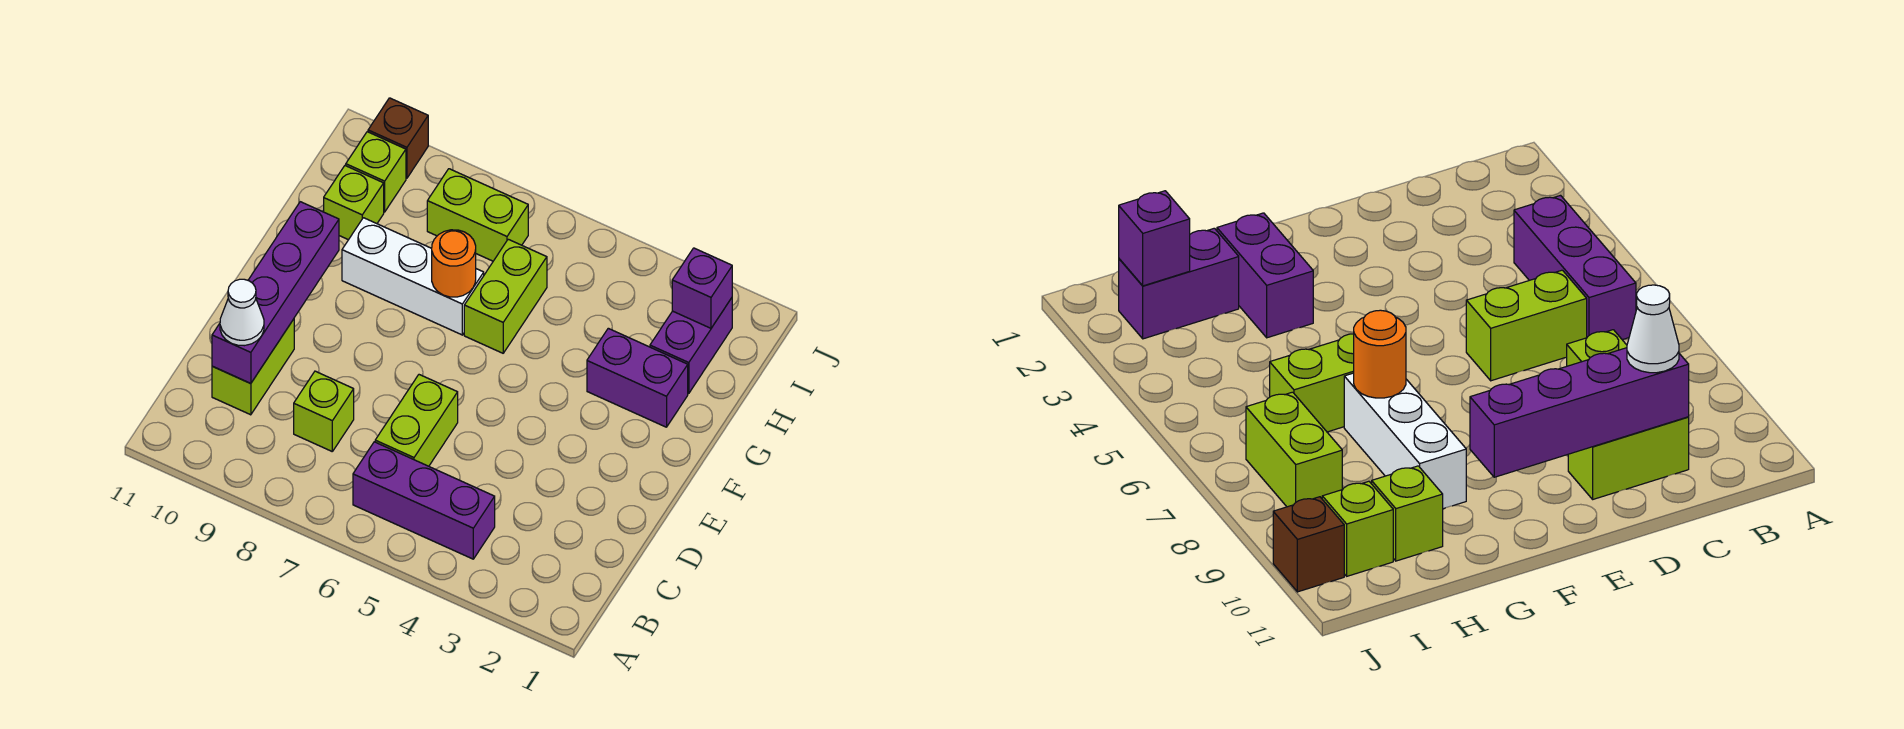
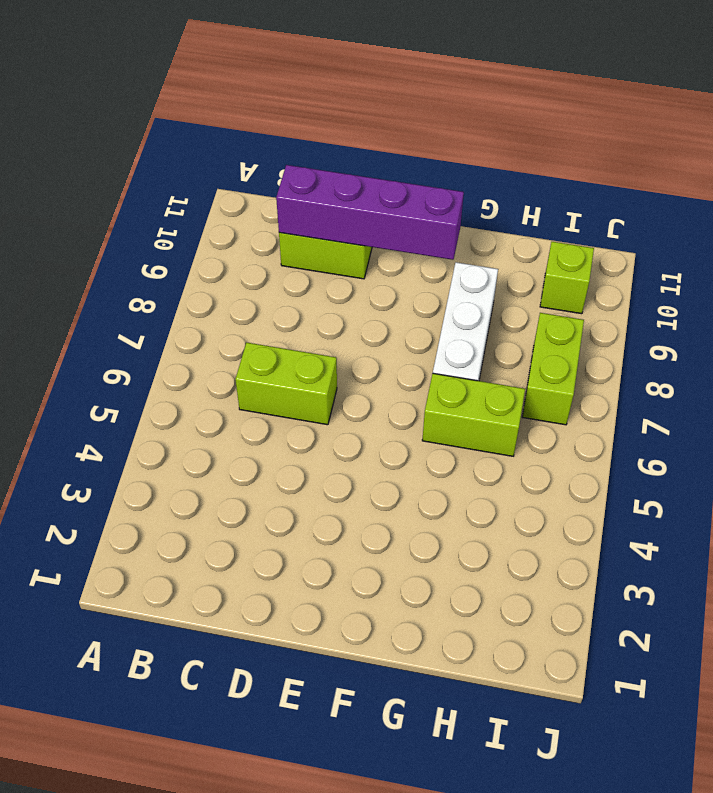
none -> purple 1x3 brick [353,442,495,559]
none -> lime 1x1 brick [294,371,354,451]
none -> purple 1x2 brick [587,328,688,427]

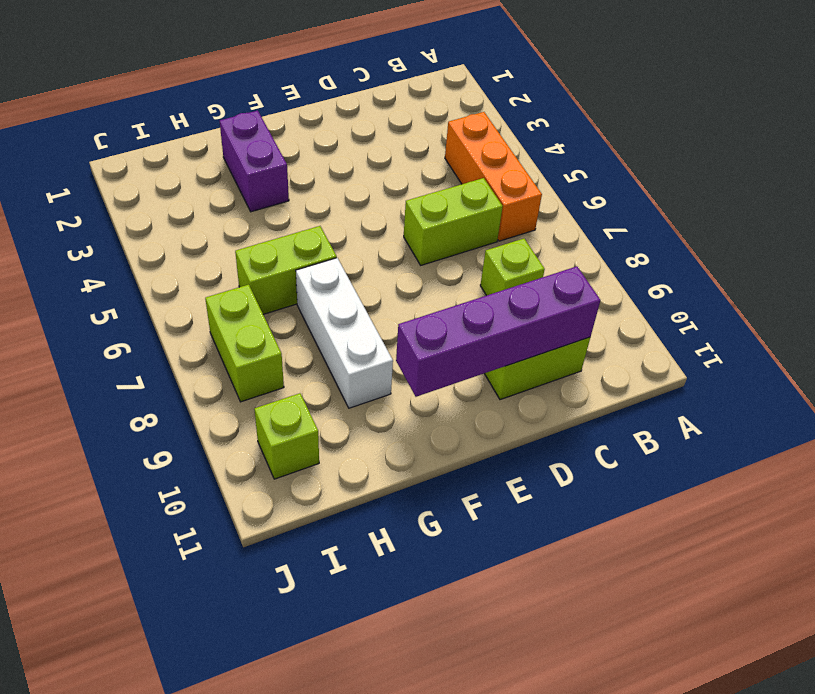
orange 1x3 brick [445,112,542,241] -> purple 1x3 brick [353,442,495,559]
none -> purple 1x2 brick [650,298,732,394]
none -> lime 1x1 brick [324,166,384,240]
none -> brown 1x1 brick [368,98,428,178]

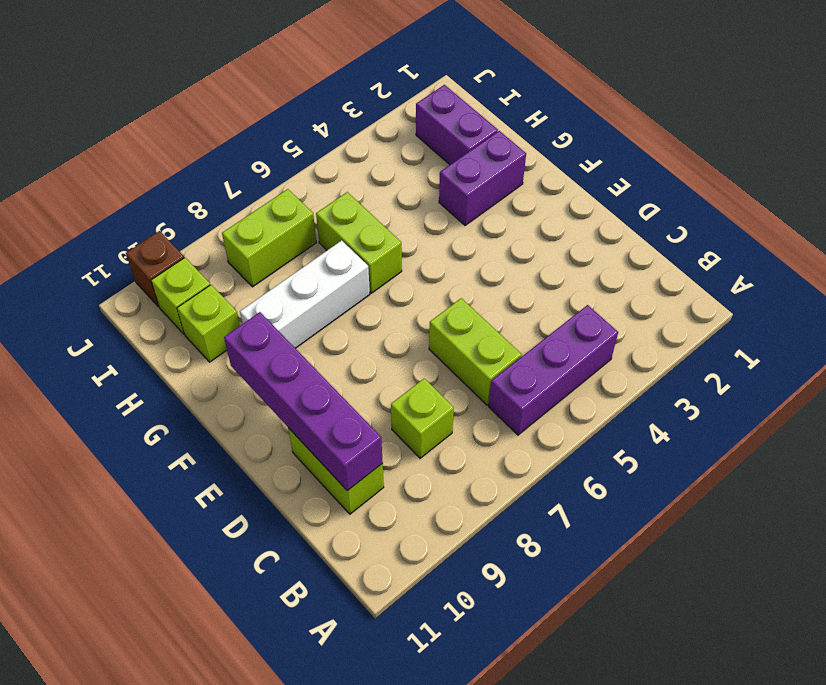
none -> orange 1x1 round brick [432,230,476,297]
none -> purple 1x1 brick [672,248,732,328]
none -> white 1x1 cone [220,279,264,346]

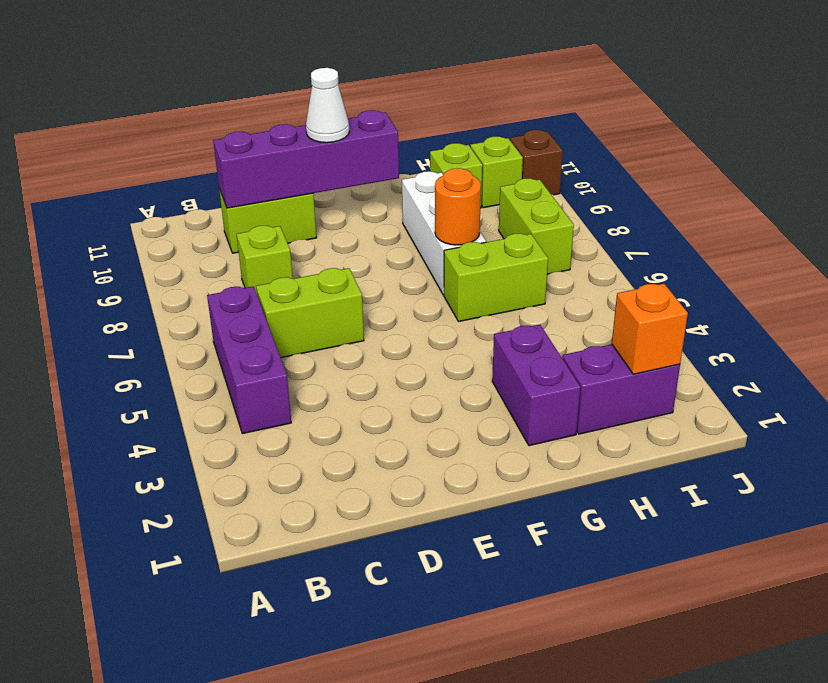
white 1x1 cone [306,68,349,143] -> white 1x1 cone moved to [220,279,264,346]
orange 1x1 brick [612,284,688,374] -> purple 1x1 brick [672,248,732,328]

